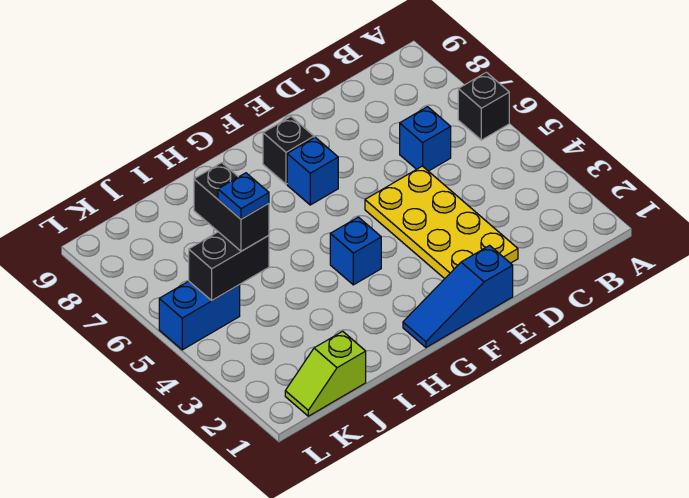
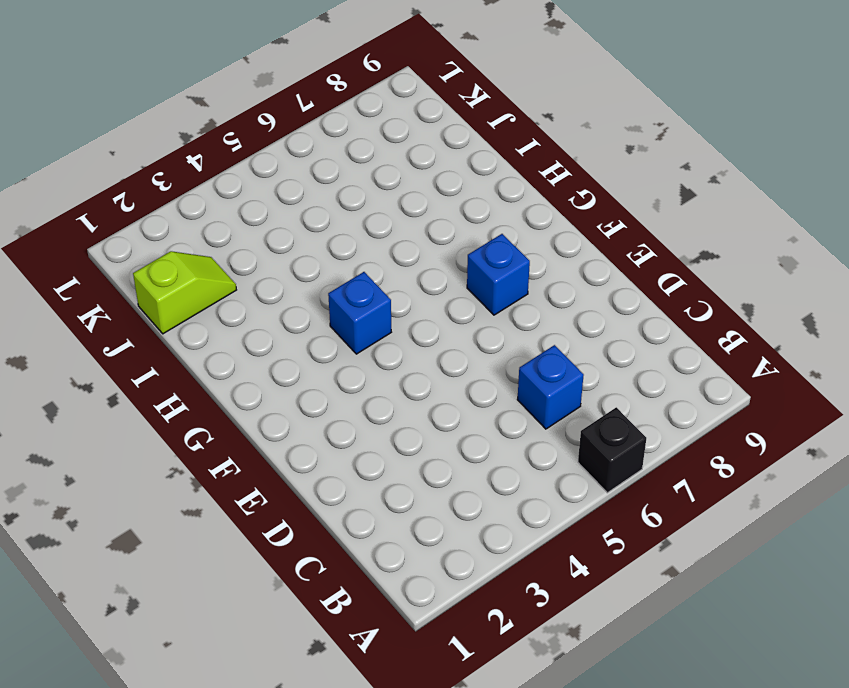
lime 1x2 slope [133,251,236,334] -> lime 1x2 slope turned to [285,331,366,416]
none -> yellow 2x4 plate [365,166,518,279]
none -> blue 1x3 slope [403,245,513,347]
none -> black 1x1 brick [263,117,314,184]

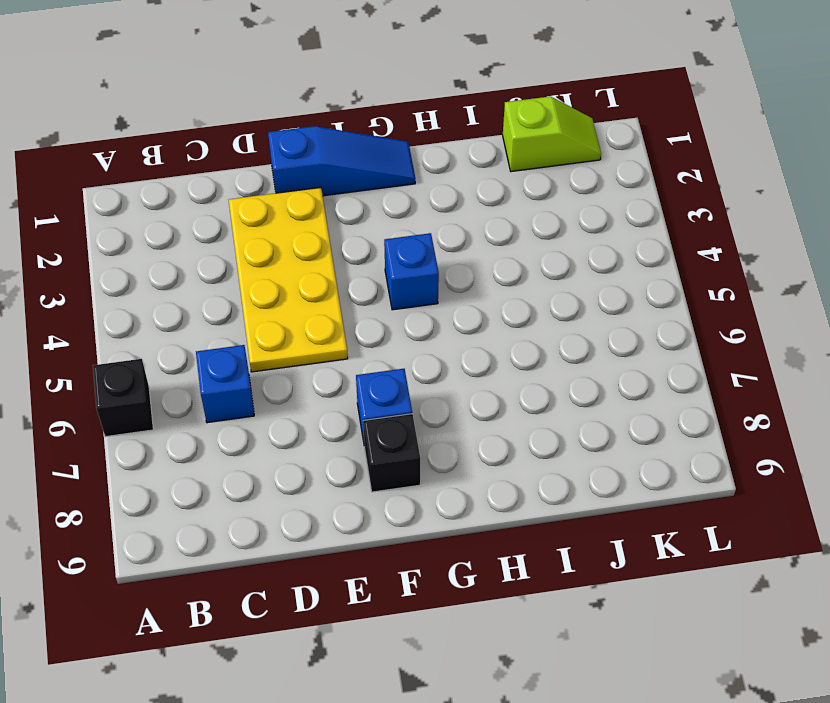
none -> blue 1x2 brick [159,281,240,350]
none -> black 1x2 brick [189,232,269,300]
none -> black 1x2 brick [194,163,269,251]

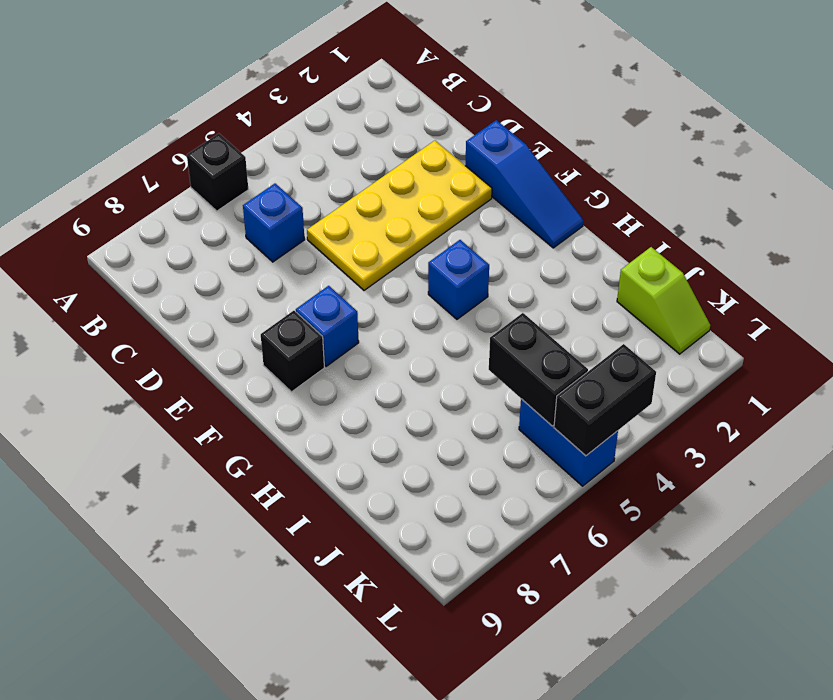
black 1x2 brick [554,344,656,456] -> black 1x2 brick moved to [194,163,269,251]
none -> blue 1x1 plate [218,173,269,219]

